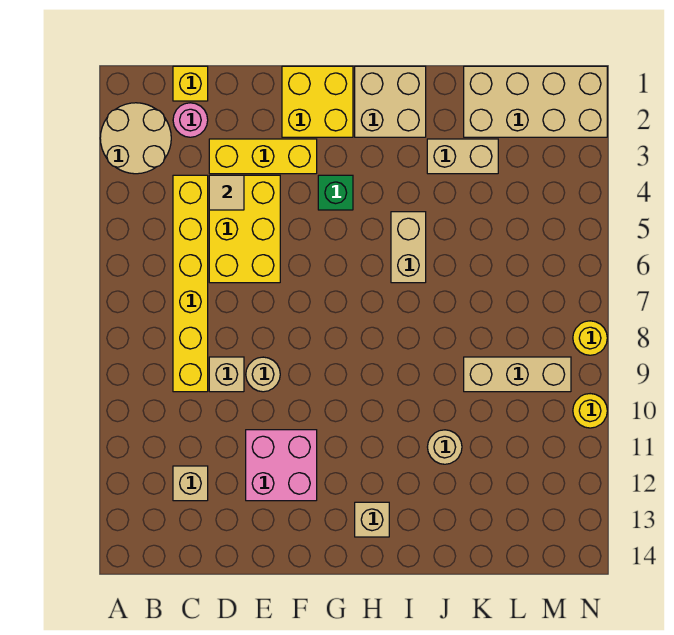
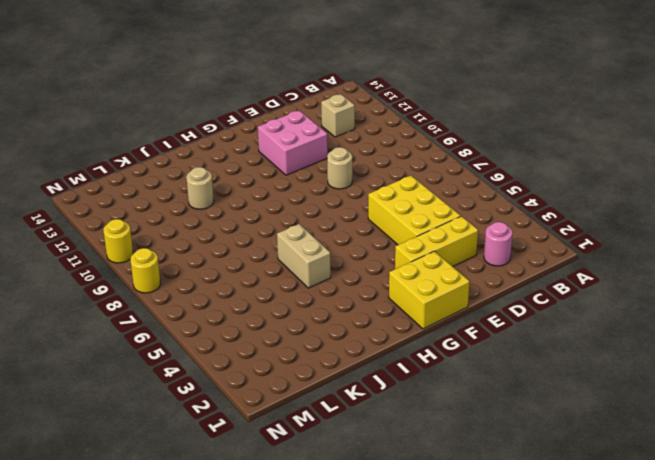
none -> tan 2x2 round brick [100,103,171,174]
none -> yellow 1x1 brick [173,66,208,101]
none -> yellow 1x6 brick [173,175,208,392]

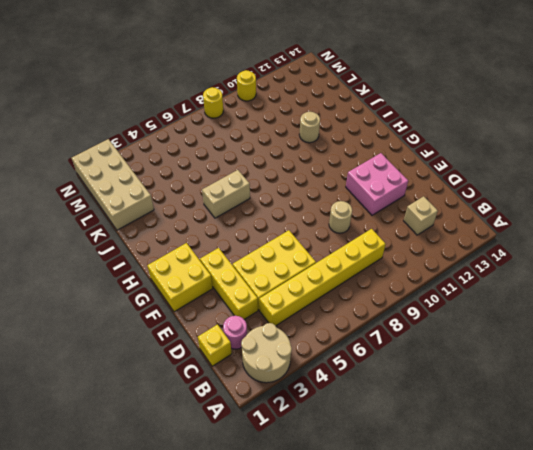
none -> tan 1x1 brick [209,357,244,392]
none -> green 1x1 brick [318,175,353,210]
none -> tan 2x2 brick [355,66,426,137]

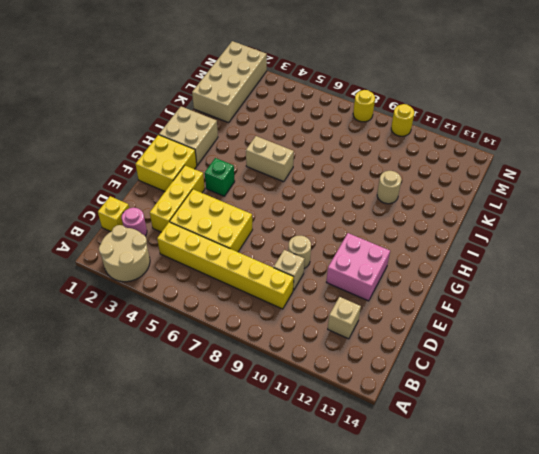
none -> tan 1x1 brick [355,502,389,537]
none -> tan 1x2 brick [427,139,498,174]
none -> tan 1x3 brick [464,357,571,392]

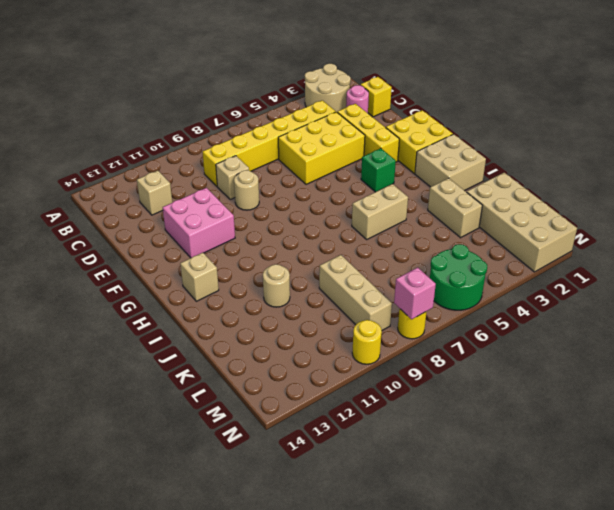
green 2x2 round brick [430,244,487,310] -> none
pink 1x1 brick [394,267,436,319] -> none
none -> tan 1x1 tile [209,175,244,210]

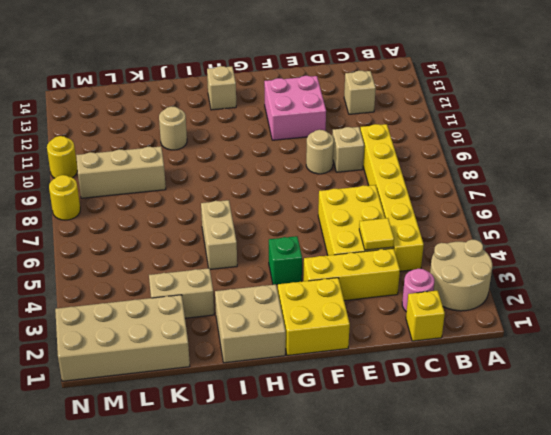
yellow 1x1 tile [359,218,394,250] -> tan 1x1 tile [209,175,244,210]

